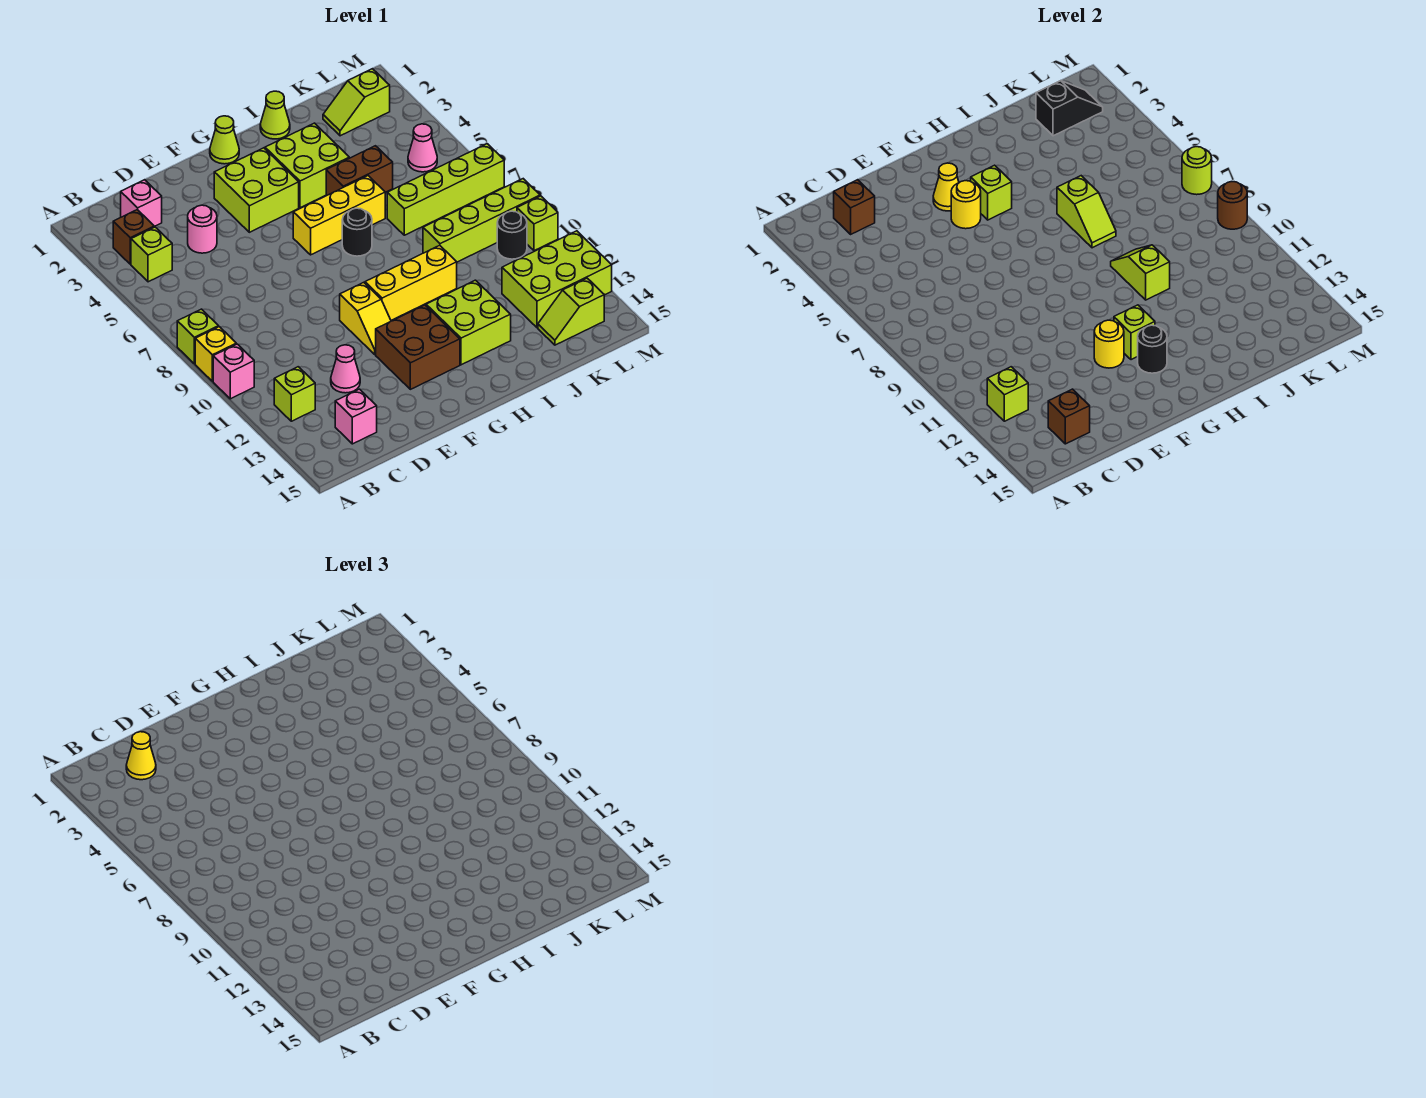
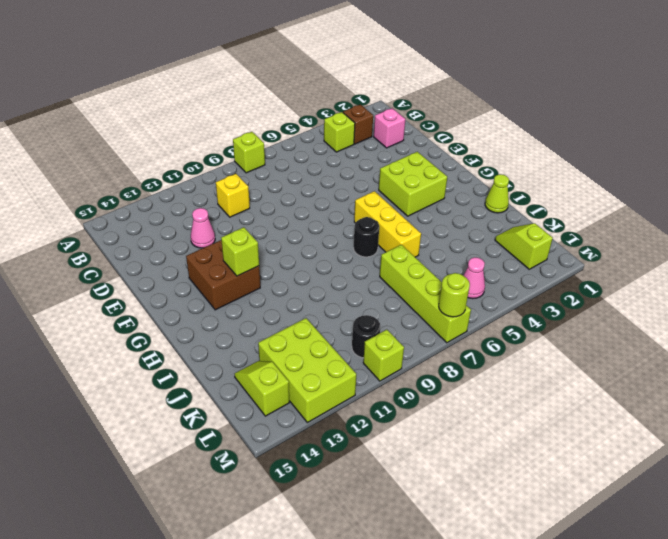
yellow 1x1 brick [216,174,250,217] -> yellow 1x1 brick moved to [195,327,236,381]
none -> pink 1x1 brick [213,344,254,399]
none -> lime 1x1 brick [274,367,315,421]
none -> pink 1x1 brick [335,389,377,444]
none -> pink 1x1 round brick [188,205,217,253]

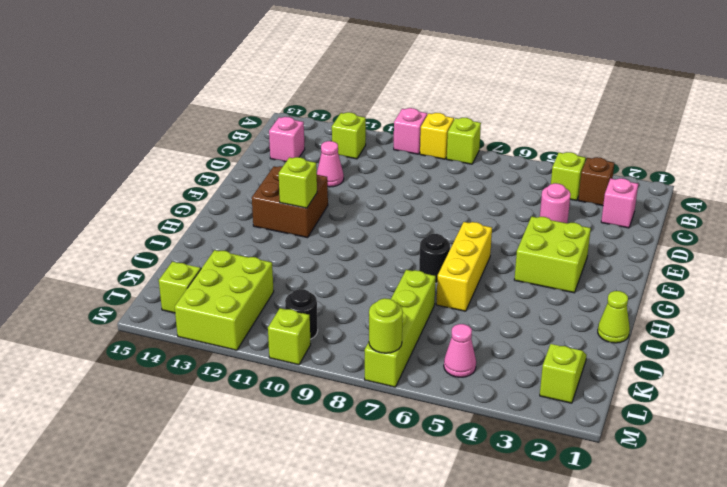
none -> yellow 1x2 slope [340,282,391,354]
none -> lime 1x1 cone [210,116,239,164]
none -> yellow 1x3 brick [365,245,457,320]
none -> lime 2x2 brick [265,123,349,208]

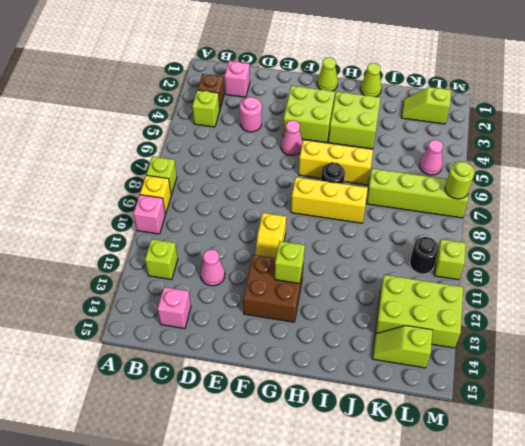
pink 1x1 cone [281,120,303,155] -> none
yellow 1x3 brick [291,177,368,223] -> yellow 1x3 brick moved to [365,245,457,320]
none -> lime 2x2 brick [426,280,511,365]
none -> brown 1x2 brick [326,146,393,196]
none -> lime 1x4 brick [423,179,540,262]
none -> lime 1x1 brick [987,367,1028,421]

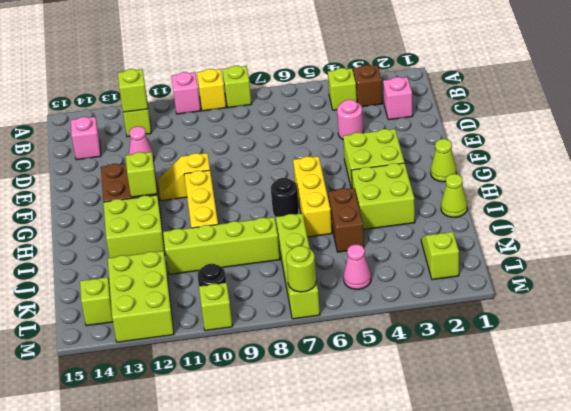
lime 1x4 brick [163,217,280,274] -> lime 1x4 brick turned to [423,179,540,262]
none -> brown 1x1 brick [834,180,875,234]
none -> brown 1x1 brick [1048,389,1090,444]
none -> yellow 1x1 cone [933,163,959,211]
none -> yellow 1x1 round brick [951,181,981,229]

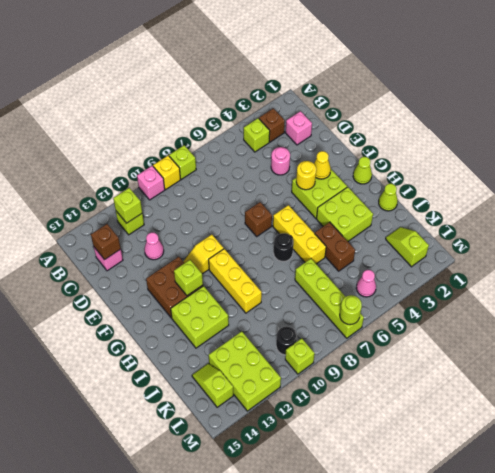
brown 1x1 brick [245,202,272,236] -> brown 1x1 brick moved to [834,180,875,234]
none -> lime 1x4 brick [423,179,540,262]
none -> yellow 1x1 round brick [1094,320,1124,368]
none -> lime 1x1 brick [971,165,1012,220]
none -> black 1x1 round brick [1138,325,1167,373]

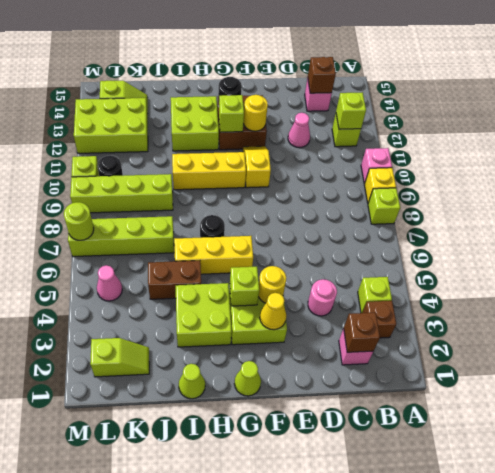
none -> lime 1x2 slope [1057,176,1116,248]
none -> lime 1x2 slope [1111,245,1170,300]
none -> black 1x2 slope [1036,81,1103,136]
none -> brown 1x1 round brick [1218,182,1247,229]

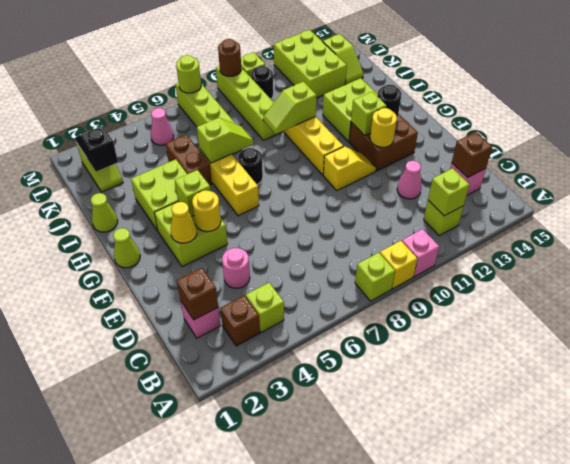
none -> yellow 1x1 cone [126,732,156,780]

